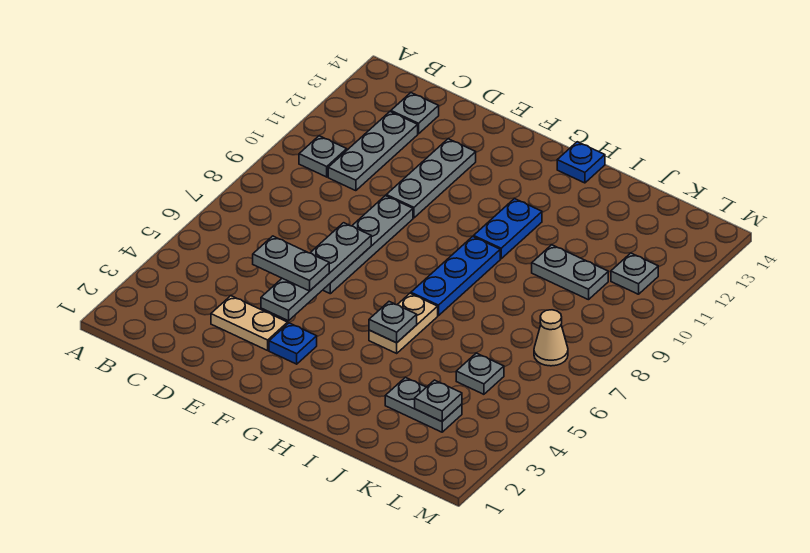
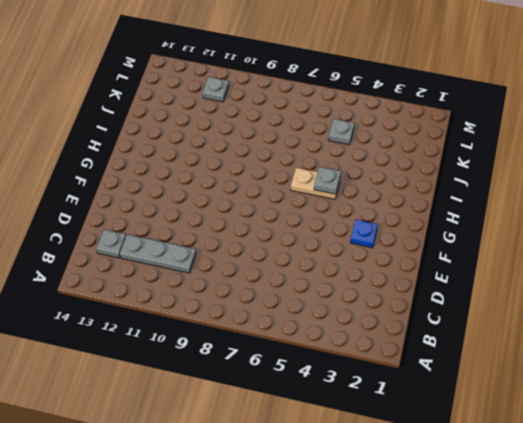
none -> grey 1x1 plate [299,136,347,177]
none -> tan 1x2 plate [211,296,288,350]
none -> grey 1x4 plate [323,196,413,294]

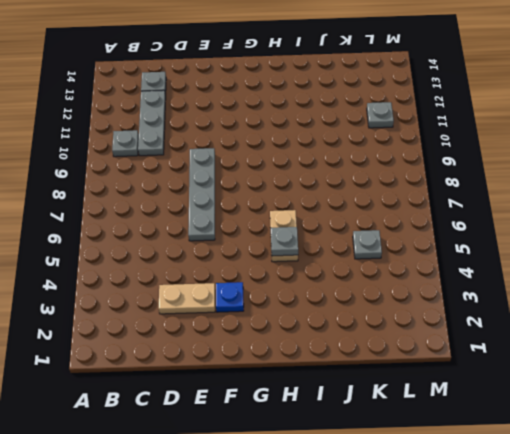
none -> grey 1x3 plate [386,139,476,218]
none -> blue 1x3 plate [411,236,500,316]
none -> blue 1x2 plate [474,198,542,259]

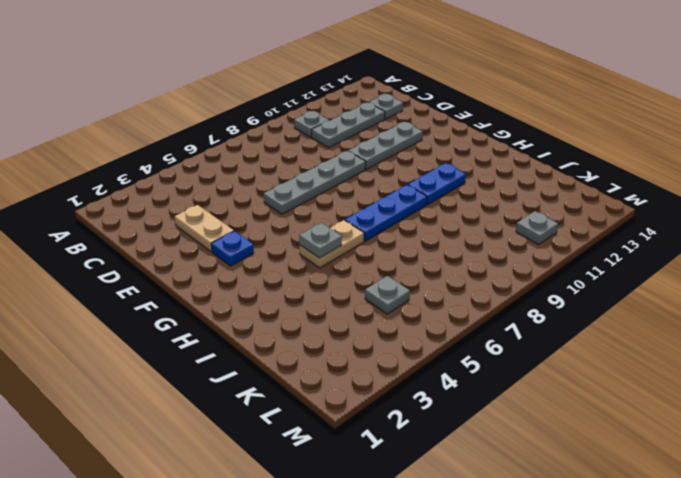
none -> blue 1x1 plate [557,142,605,183]
none -> grey 1x2 plate [385,377,462,432]
none -> grey 1x2 plate [532,245,608,300]

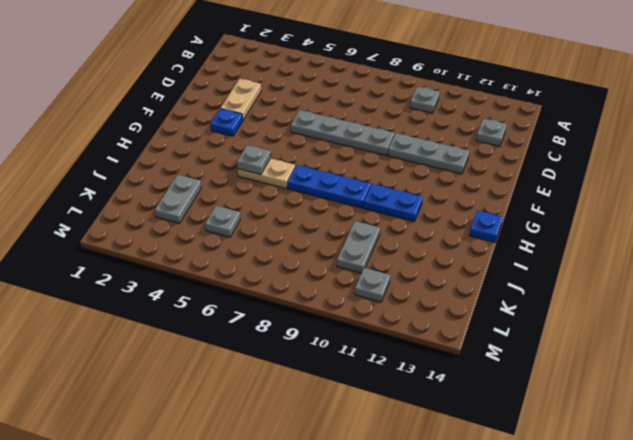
none -> grey 1x3 plate [328,112,418,191]
none -> tan 1x1 cone [534,310,568,366]
none -> grey 1x4 plate [261,223,371,321]

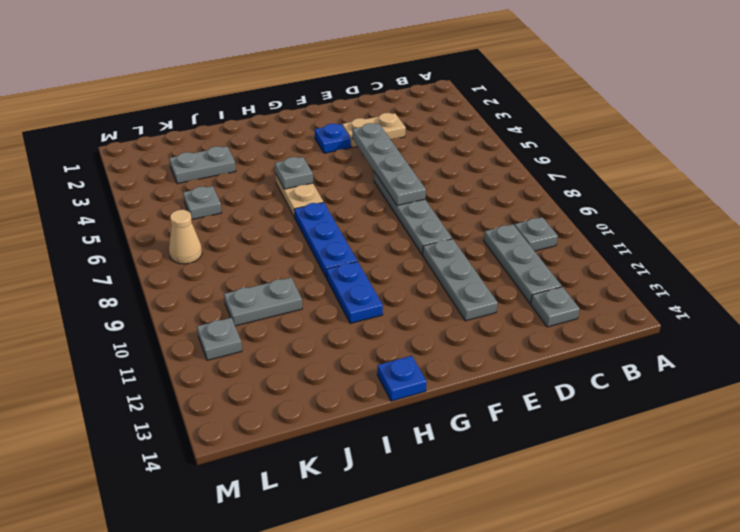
none -> grey 1x1 plate [415,380,462,421]
none -> grey 1x2 plate [253,236,329,291]

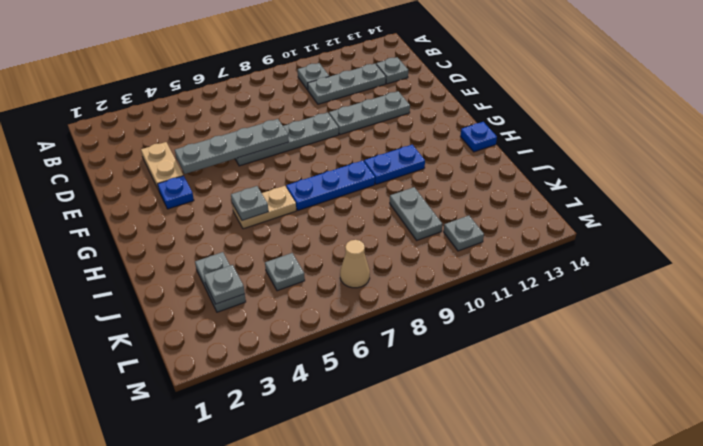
none -> grey 1x2 plate [253,236,329,291]

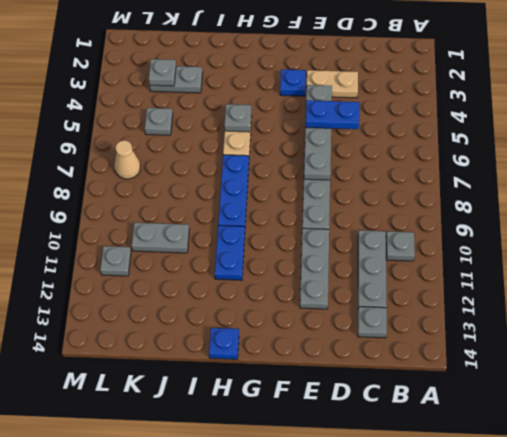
blue 1x2 plate [305,100,359,129] -> grey 1x2 plate [253,236,329,291]

